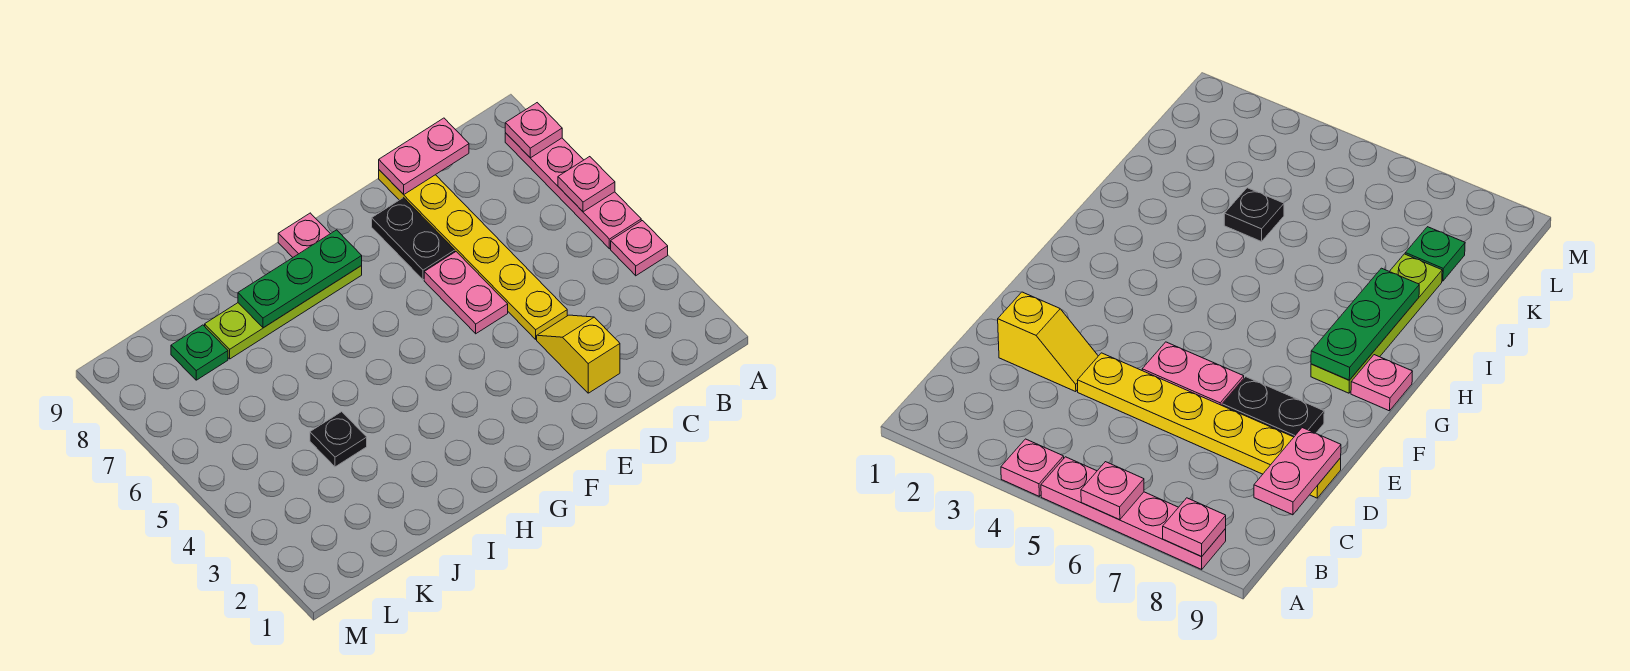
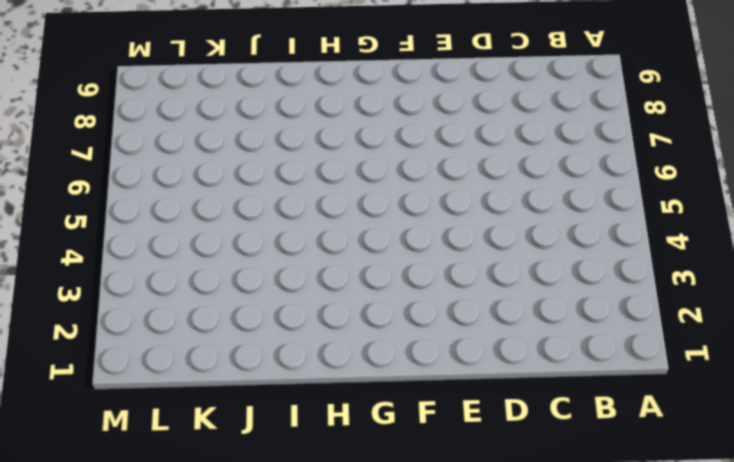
none -> pink 1x1 plate [611,221,668,276]
none -> pink 1x4 plate [505,133,641,249]
none -> yellow 1x2 slope [537,315,620,393]

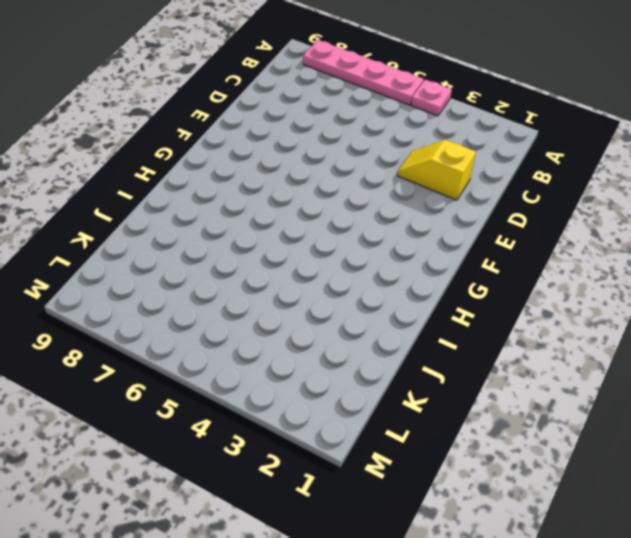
none -> yellow 1x6 plate [379,170,567,339]
none -> pink 1x2 plate [424,252,508,334]
none -> black 1x2 plate [372,198,455,280]

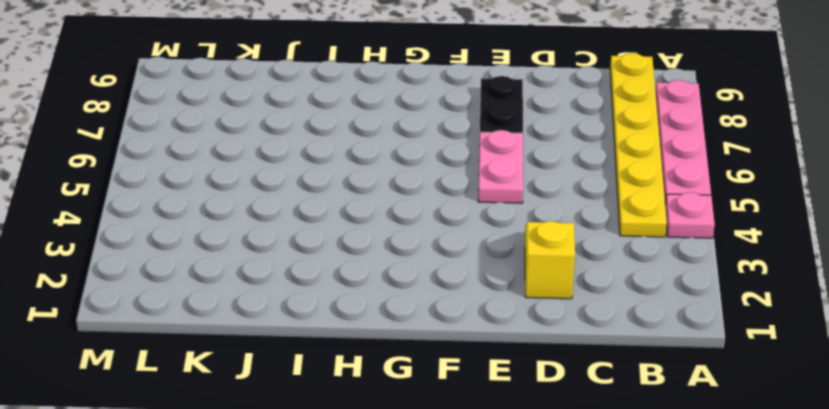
yellow 1x6 plate [610,53,667,237] -> yellow 1x6 plate moved to [379,170,567,339]
none -> lime 1x4 plate [205,266,362,359]
none -> pink 1x1 plate [278,213,330,257]
none -> black 1x1 plate [310,412,367,467]

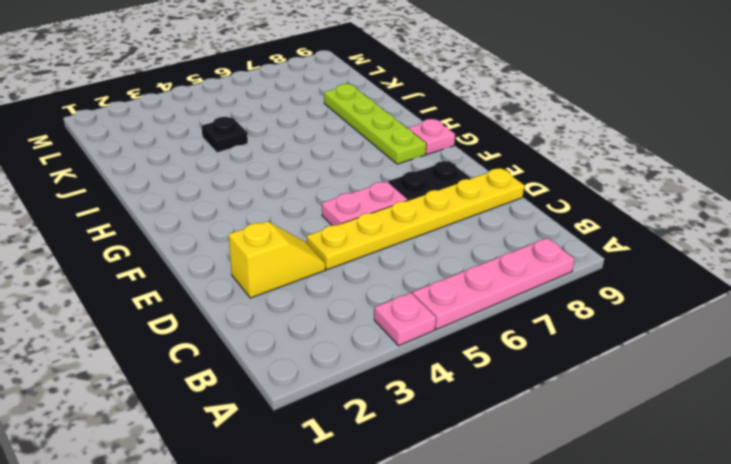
none -> green 1x1 plate [171,325,228,380]
none -> pink 1x1 plate [558,157,615,212]
none -> pink 1x1 plate [505,103,562,158]

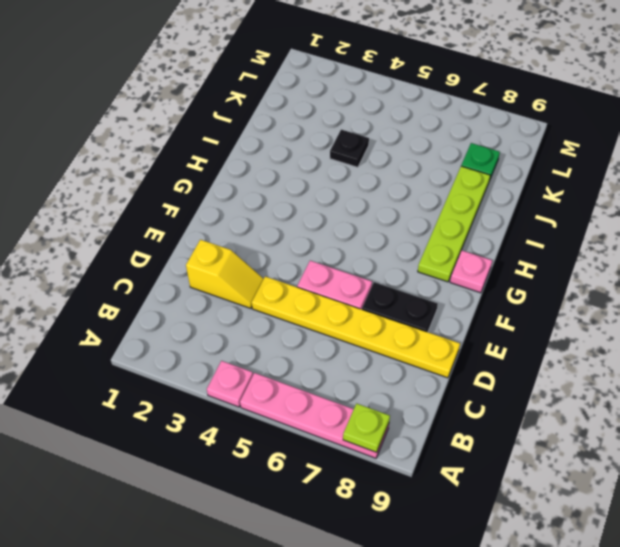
lime 1x1 plate [343,403,390,452] -> pink 1x1 plate [505,103,562,158]
none -> pink 1x1 plate [558,157,615,212]
none -> pink 1x2 plate [379,118,469,194]
none -> green 1x3 plate [238,230,362,328]

